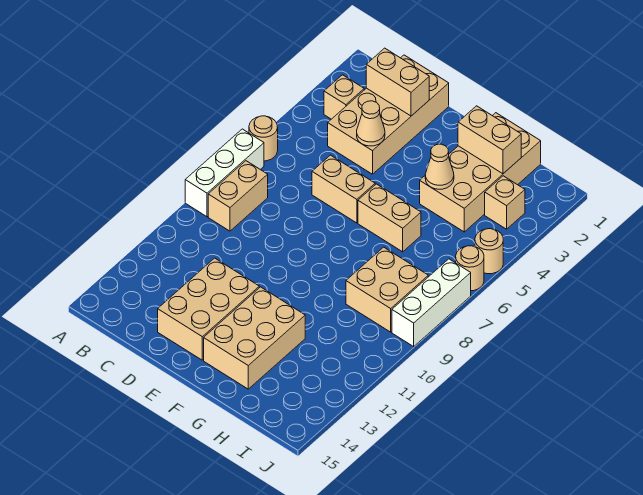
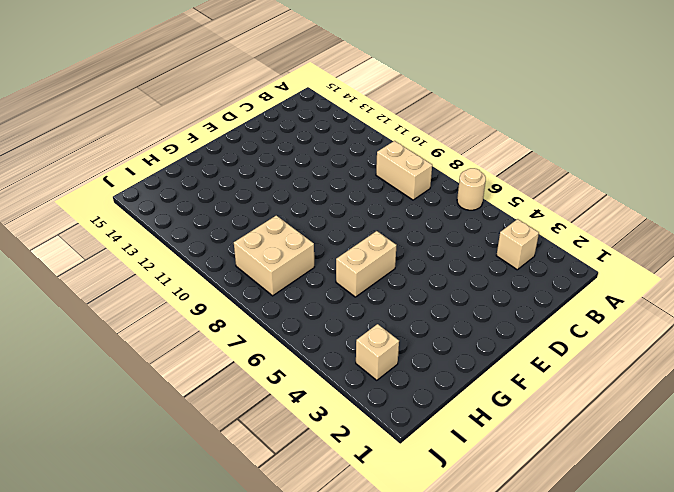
none -> white 1x3 brick [185,129,264,217]
none -> tan 2x4 brick [328,55,449,174]
none -> tan 1x2 brick [312,155,375,223]

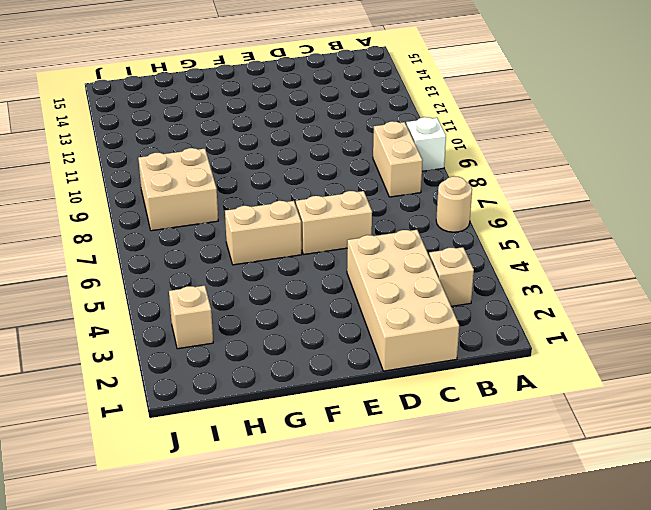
white 1x1 brick [406,117,446,171] -> white 1x3 brick [185,129,264,217]
none -> tan 2x3 brick [158,258,259,360]
none -> tan 2x3 brick [204,287,305,389]
none -> tan 2x4 brick [420,113,541,232]

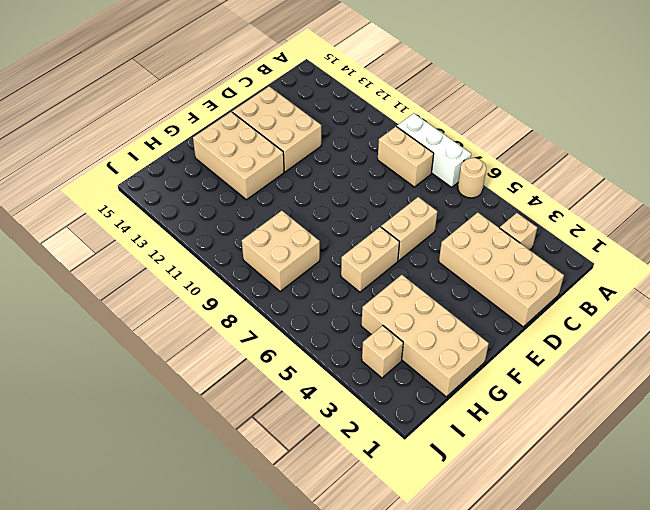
none -> tan 1x1 round brick [475,229,503,274]
none -> tan 1x1 round brick [456,246,484,291]
none -> white 1x3 brick [392,259,471,346]

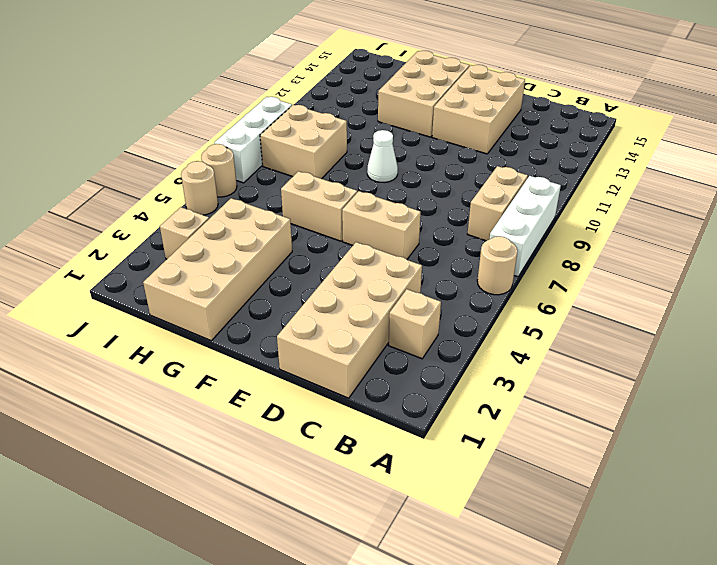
white 1x1 cone [367,130,398,183] -> none
none -> tan 1x2 brick [366,48,429,116]
none -> tan 1x1 cone [357,101,385,146]
none -> tan 1x2 brick [458,106,521,174]

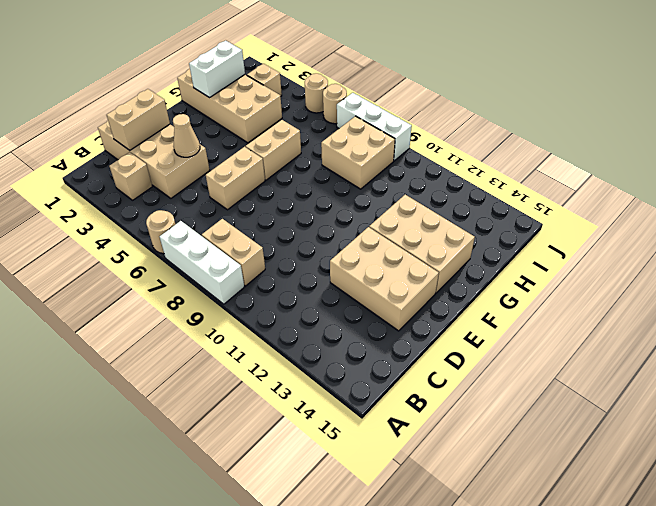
white 1x2 brick [189,40,245,98] -> tan 1x2 brick [458,106,521,174]
none -> tan 1x1 cone [425,144,454,189]

